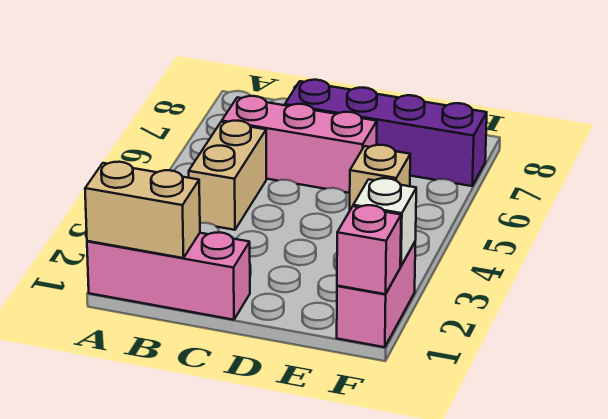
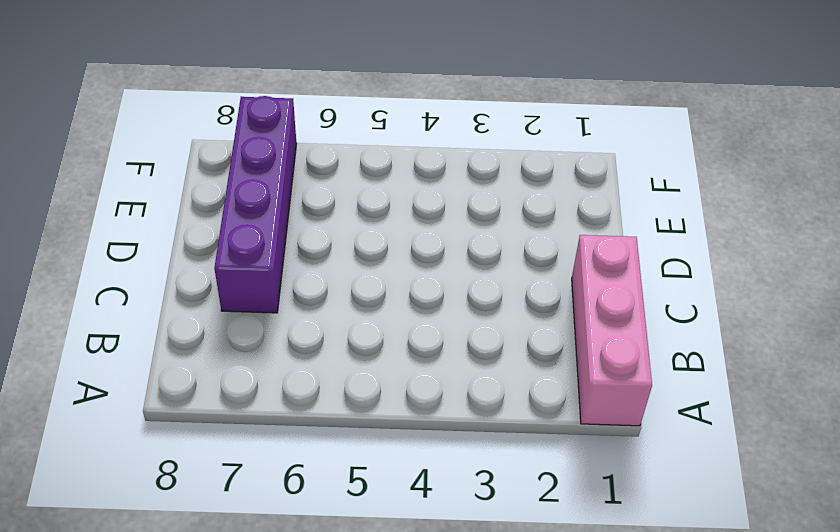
none -> tan 1x2 brick [189,121,266,230]
none -> pink 1x3 brick [222,96,377,193]

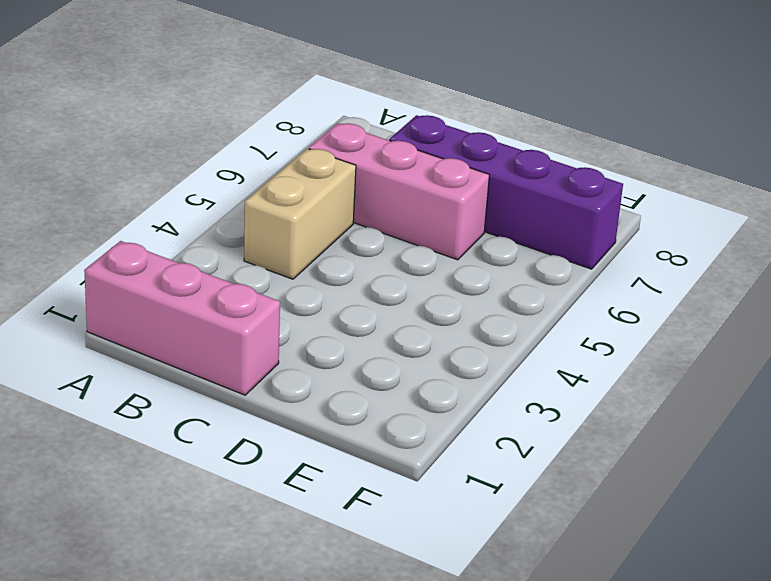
none -> tan 1x1 brick [350,145,410,210]
none -> pink 1x2 brick [337,242,415,347]

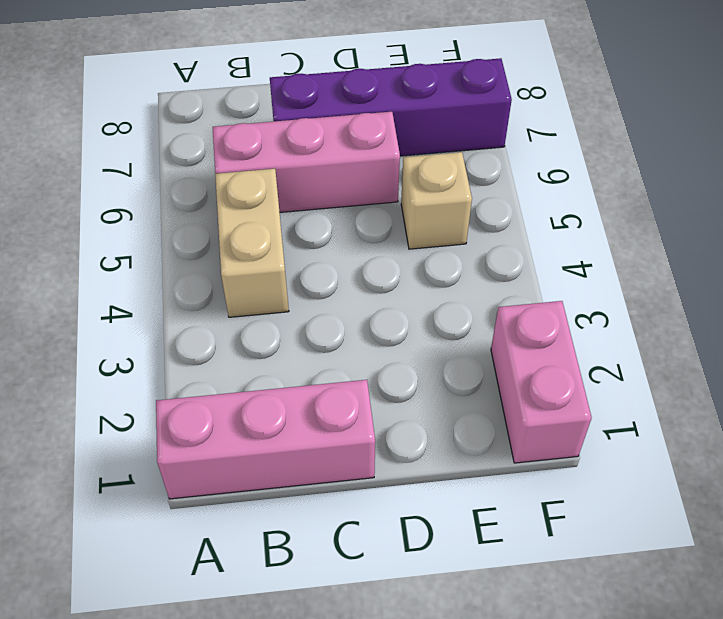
none -> tan 1x2 brick [85,162,200,258]
none -> pink 1x1 brick [337,205,401,294]

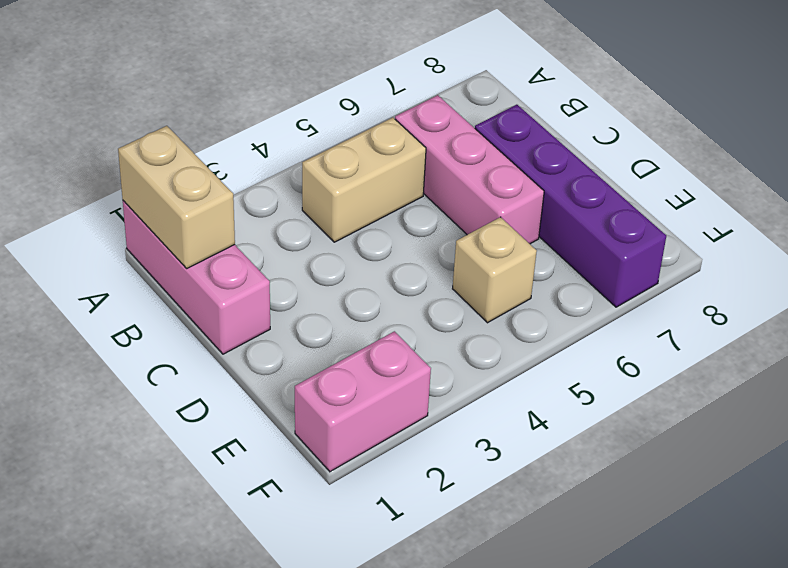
none -> pink 1x1 brick [337,205,401,294]
none -> white 1x1 brick [353,178,416,266]

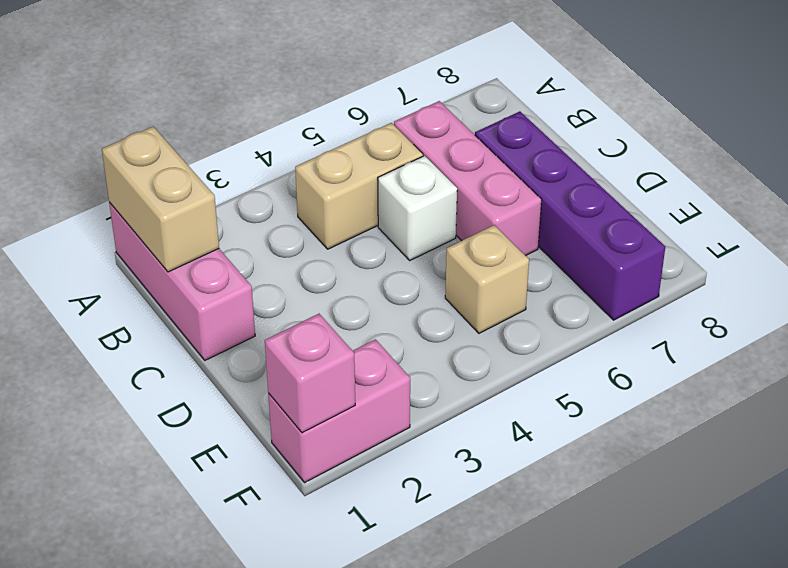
white 1x1 brick [378,156,457,260] -> white 1x1 brick moved to [353,178,416,266]

